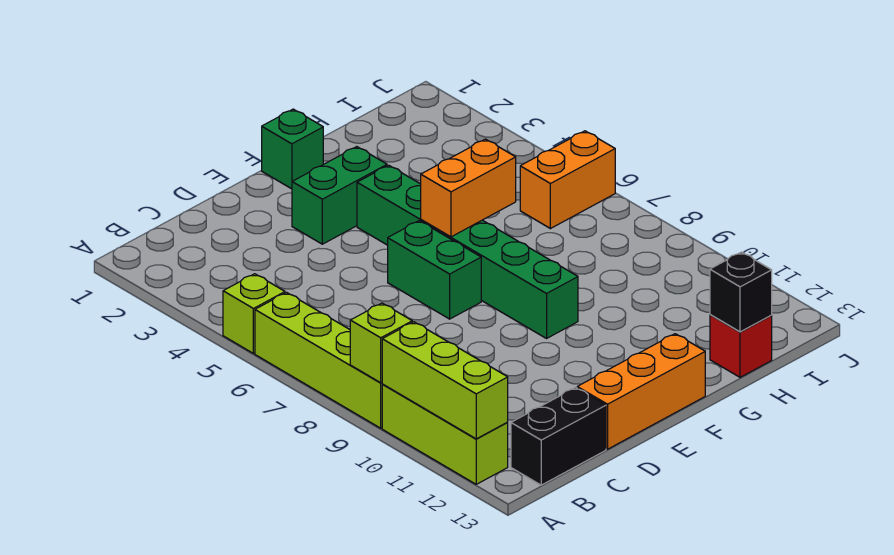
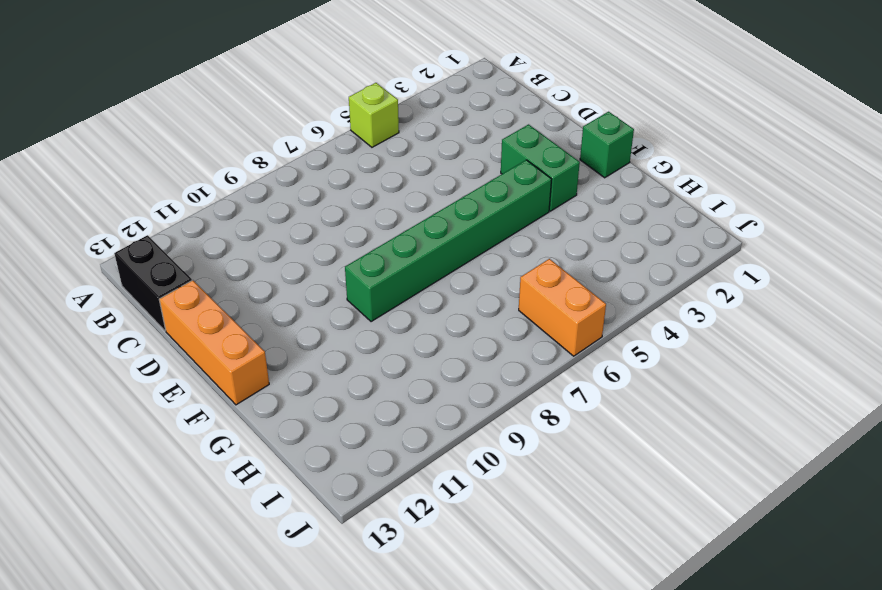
none -> lime 1x4 brick [255,293,383,428]
none -> lime 1x3 brick [382,385,508,484]
none -> green 1x2 brick [388,221,481,319]

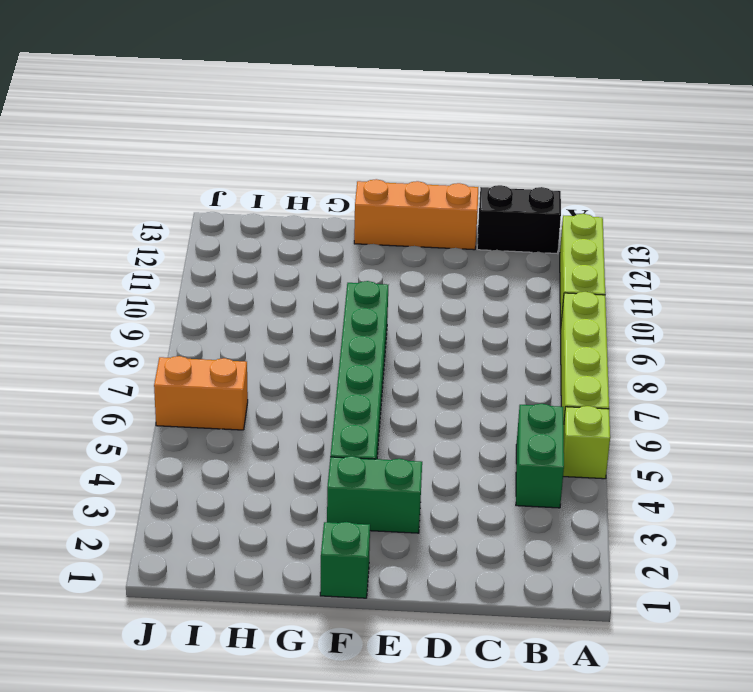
green 1x2 brick [516,404,564,508] -> green 1x2 brick moved to [388,221,481,319]
none -> red 1x1 brick [710,315,772,377]
none -> lime 1x1 brick [350,303,412,383]
none -> lime 1x3 brick [382,322,508,439]

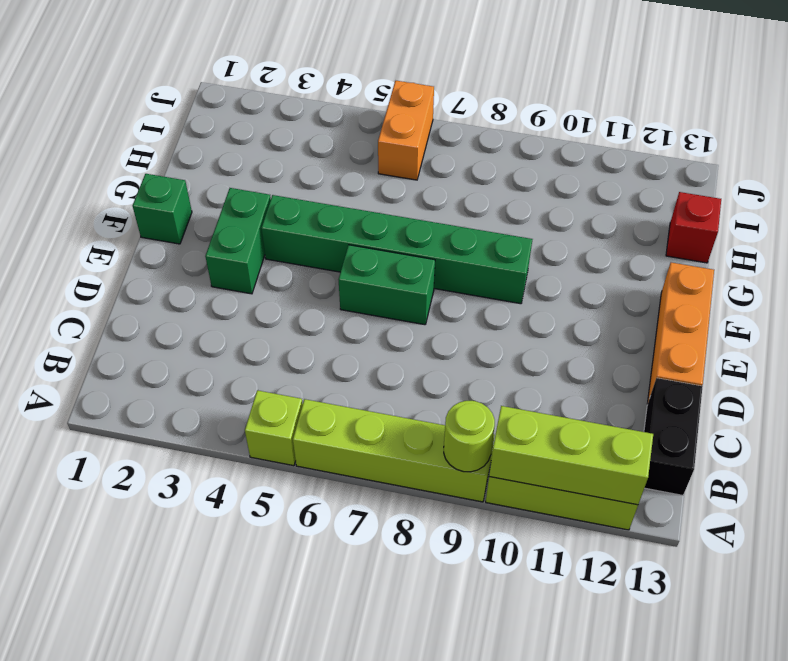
lime 1x1 round brick [444,401,495,472] -> lime 1x1 brick [350,303,412,383]
none -> orange 1x2 brick [421,139,516,237]
none -> black 1x1 brick [710,252,772,332]

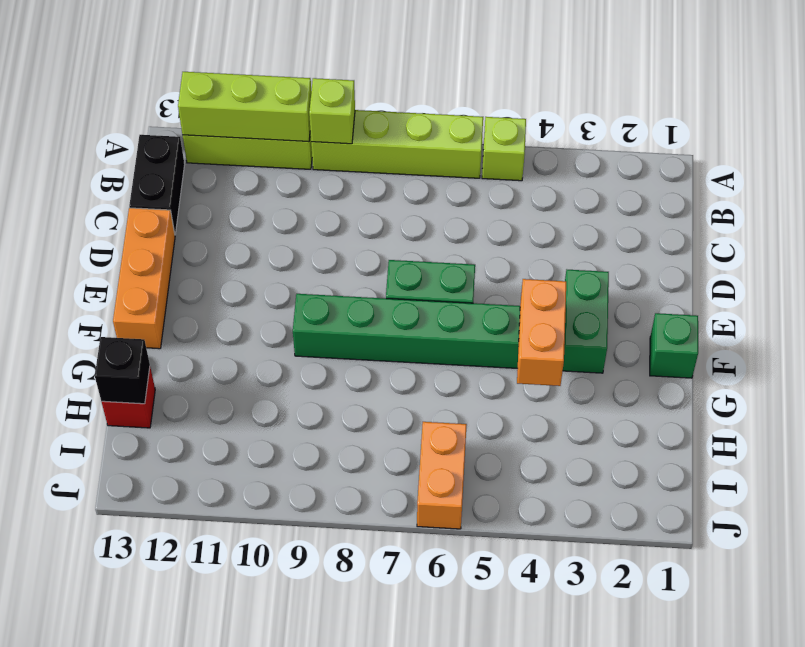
orange 1x2 brick [517,279,566,386] -> orange 1x2 brick moved to [421,139,516,237]

